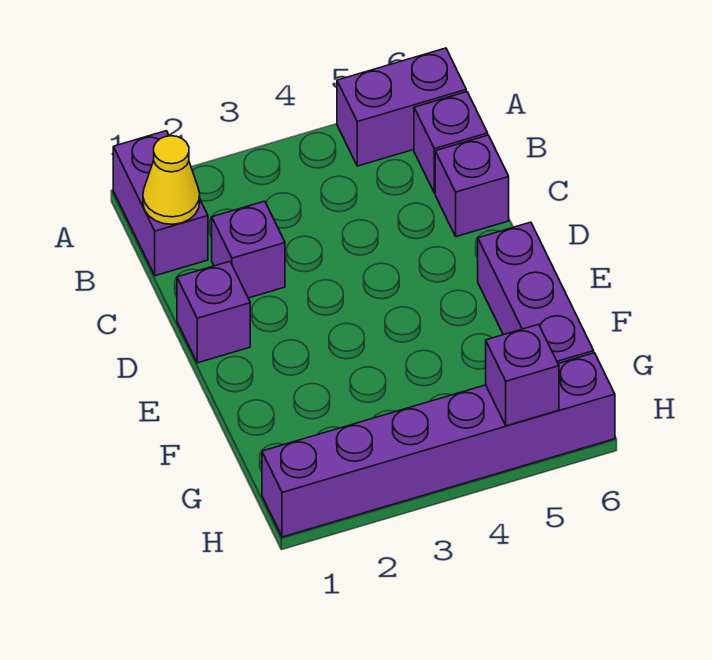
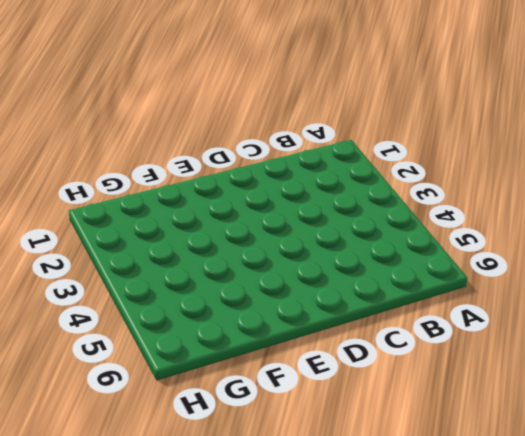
none -> purple 1x2 brick [113,131,208,276]
none -> purple 1x2 brick [337,48,466,166]

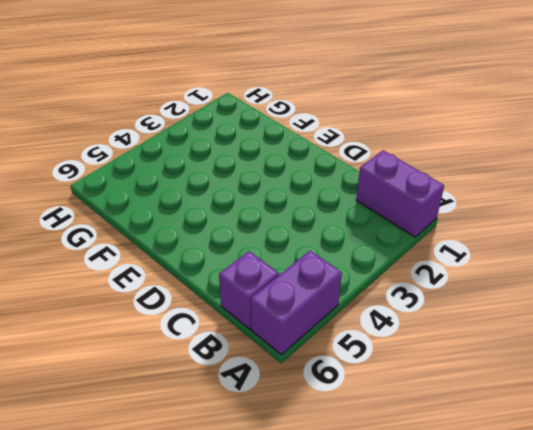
none -> purple 1x1 brick [212,201,285,298]
none -> purple 1x1 brick [435,135,509,237]

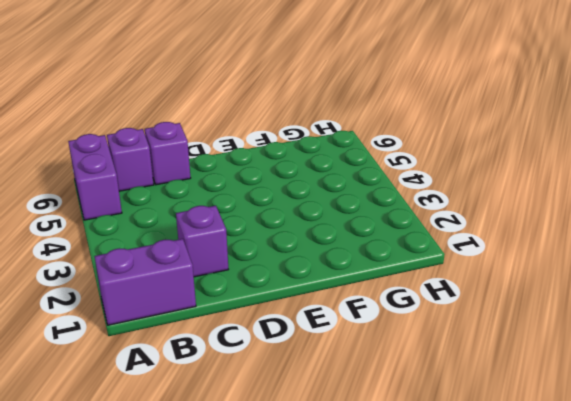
none -> purple 1x1 brick [177,261,250,363]
none -> purple 1x3 brick [478,222,594,363]

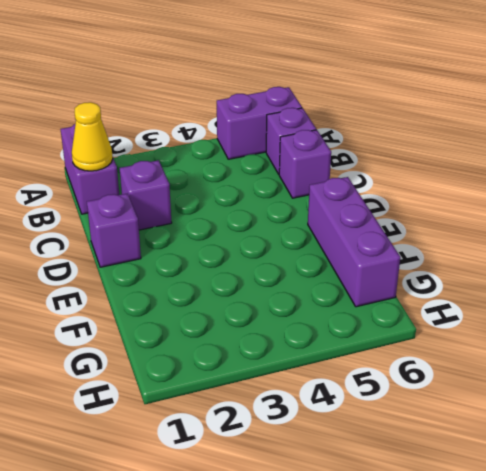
none -> purple 1x6 brick [262,353,615,537]
none -> purple 1x1 brick [486,324,559,426]

